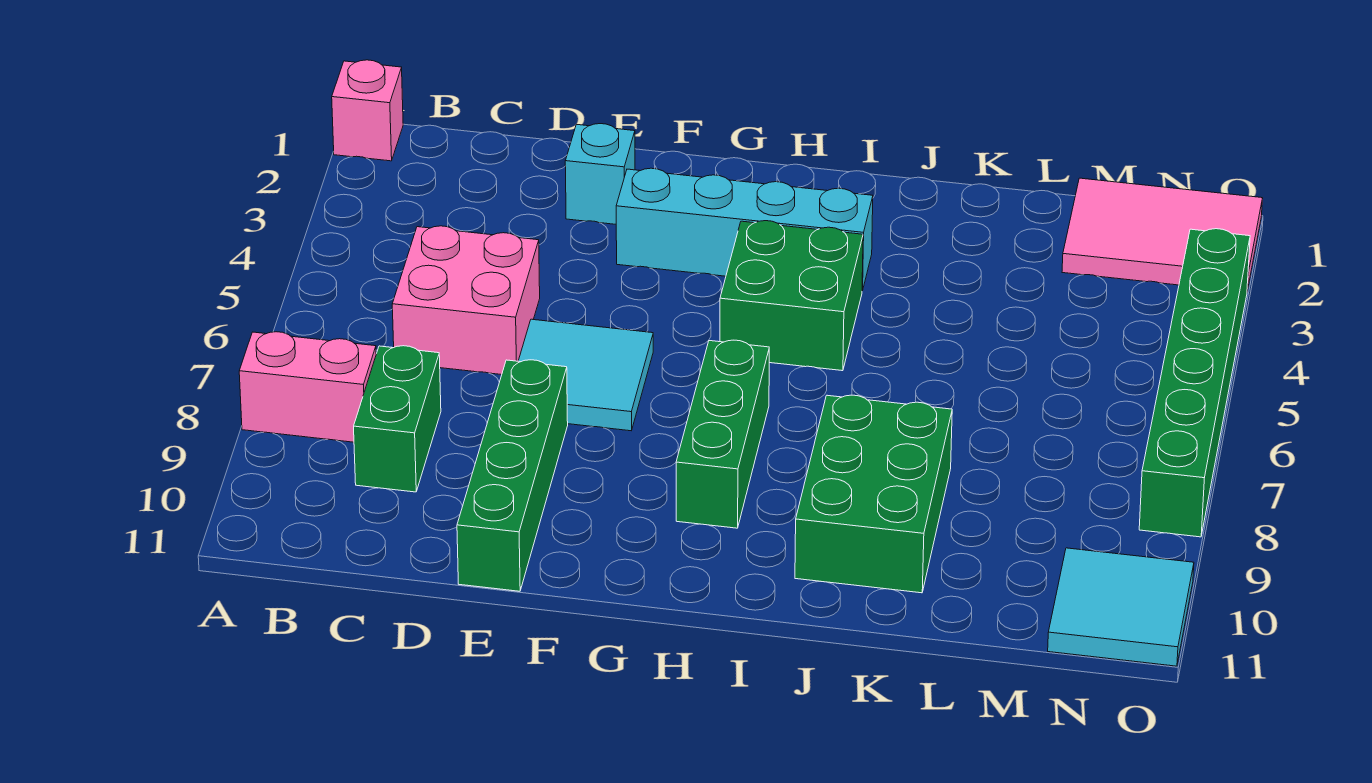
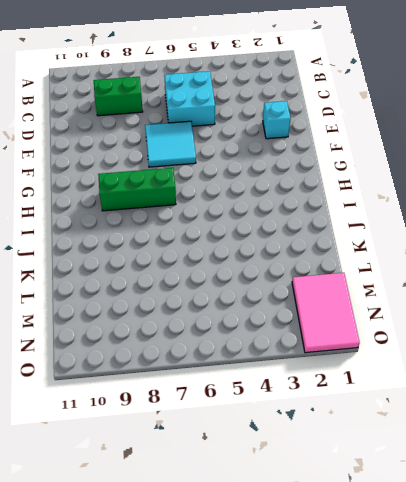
cyan 2x2 brick [164,71,215,126] -> pink 2x2 brick [392,226,540,375]
none -> pink 1x1 brick [332,60,403,161]
none -> pink 1x2 brick [239,332,376,442]
none -> green 1x4 brick [457,360,568,591]

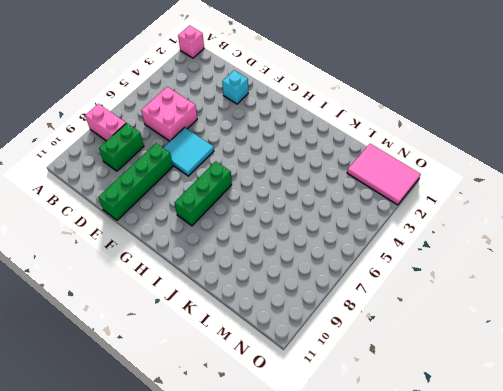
none -> cyan 1x4 brick [616,168,873,291]
none -> green 2x2 brick [720,221,863,371]
none -> green 2x3 brick [795,395,952,593]

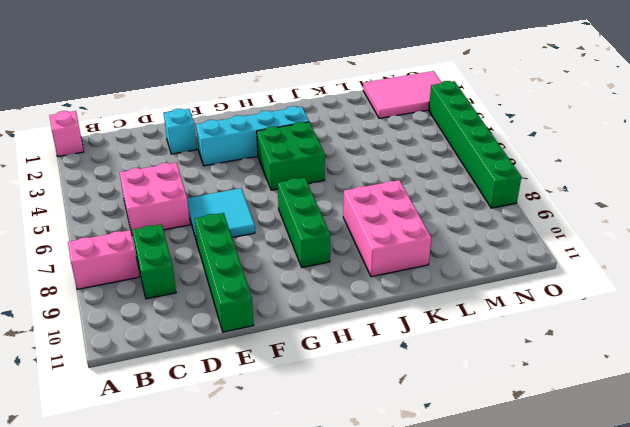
pink 2x3 brick [343,180,431,277] -> green 2x3 brick [795,395,952,593]
none -> cyan 2x2 tile [1048,548,1194,666]

